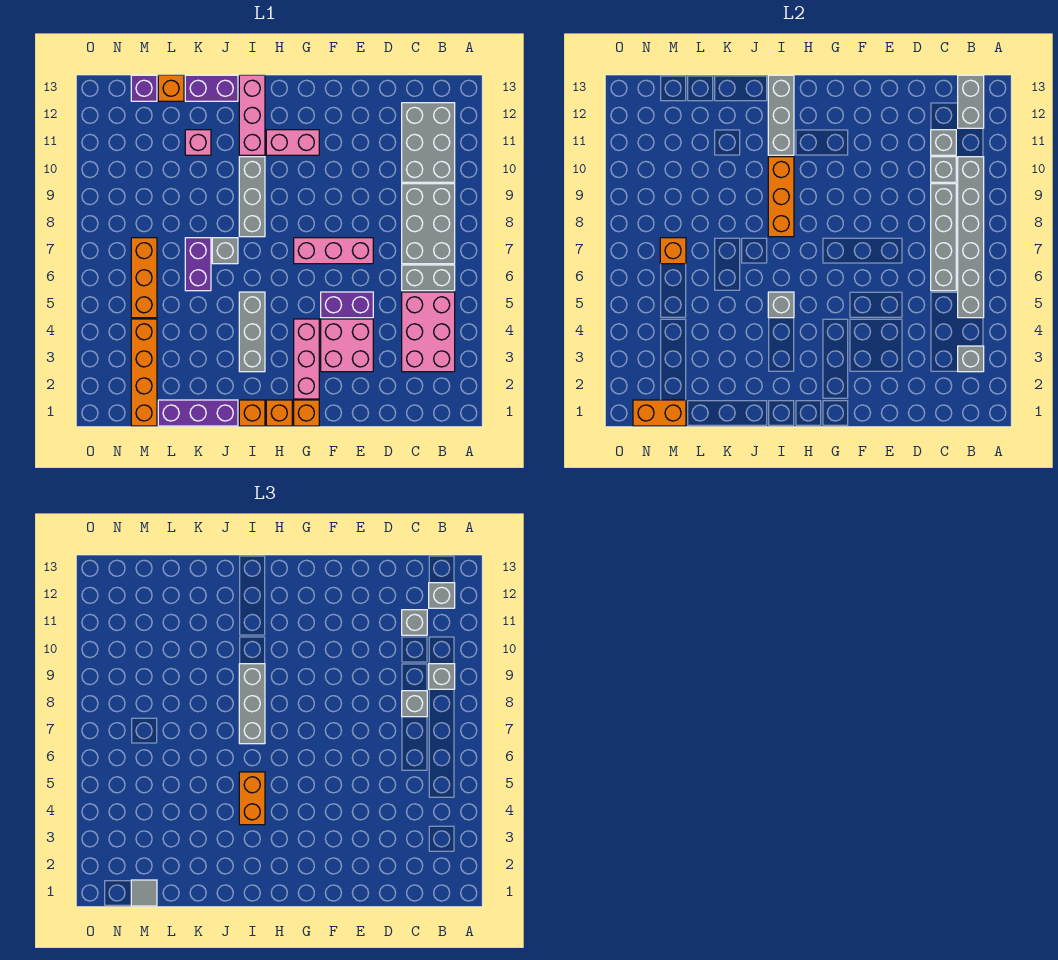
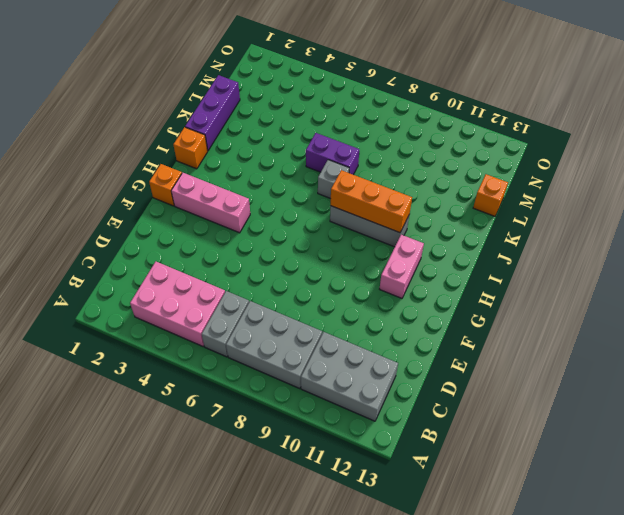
none -> pink 2x2 brick [321,319,373,372]
none -> purple 1x2 brick [321,292,373,318]
none -> pink 1x3 brick [294,238,373,264]
none -> orange 1x1 brick [266,400,292,426]

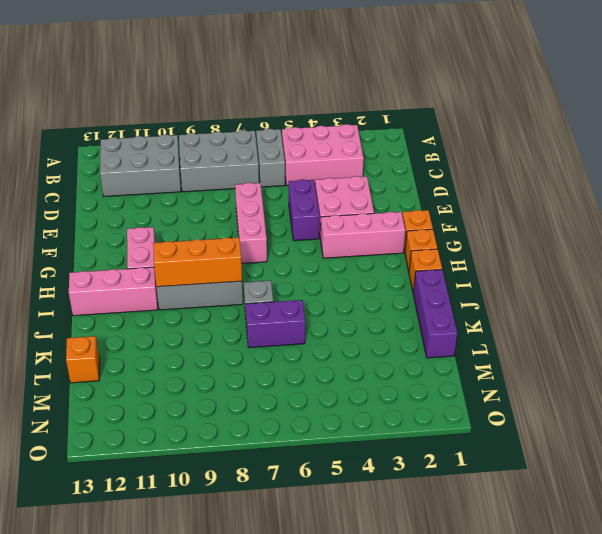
none -> grey 1x3 brick [239,292,265,372]
none -> purple 1x2 brick [185,75,238,101]
none -> pink 1x1 brick [185,130,211,155]
none -> orange 1x4 brick [131,319,157,426]

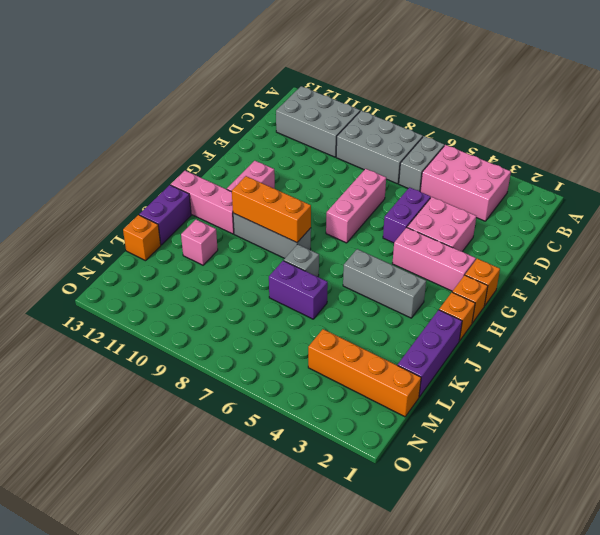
none -> orange 1x3 brick [131,238,157,318]
none -> purple 1x1 brick [131,75,157,101]
none -> grey 1x1 brick [958,346,984,372]
none -> grey 1x6 brick [958,157,984,318]

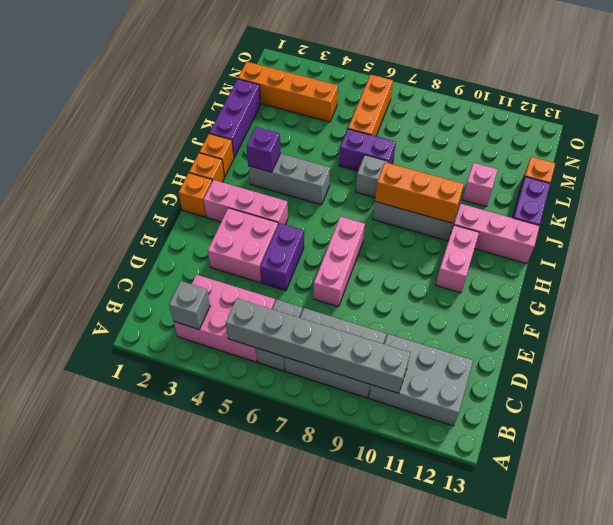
purple 1x1 brick [246,127,281,172] -> purple 1x1 brick moved to [131,75,157,101]
orange 1x3 brick [348,75,393,136] -> orange 1x3 brick turned to [131,238,157,318]
none -> grey 1x2 brick [958,75,984,128]
none -> grey 1x4 brick [931,184,956,291]
none -> grey 1x1 brick [931,157,956,182]
none -> grey 1x1 brick [931,130,956,155]

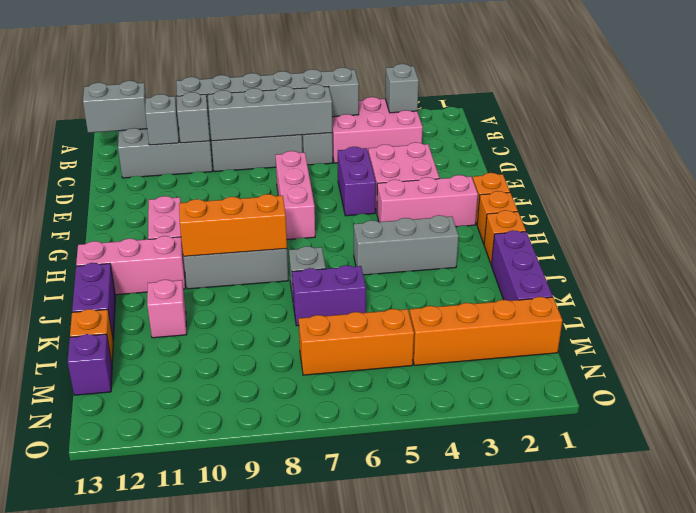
none -> grey 1x1 brick [768,292,794,318]
none -> grey 1x3 brick [768,75,794,155]
none -> orange 1x2 brick [633,400,686,426]
none -> orange 1x1 brick [660,238,686,264]

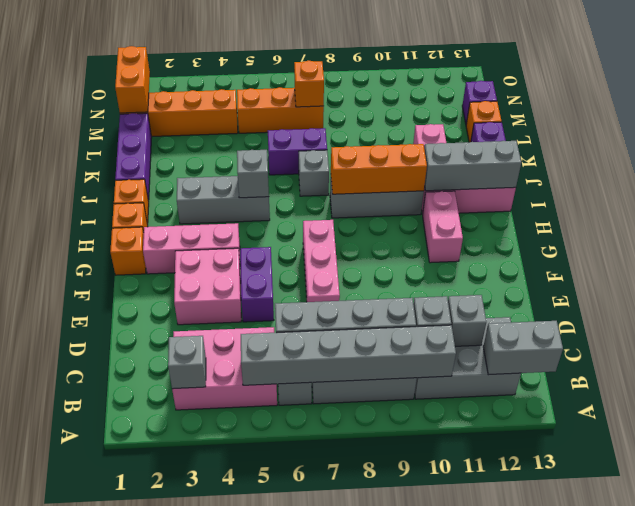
none -> grey 1x1 brick [429,664,455,689]
none -> grey 1x1 brick [429,583,455,608]
none -> grey 1x1 brick [402,691,427,717]
none -> grey 1x1 brick [402,610,427,635]

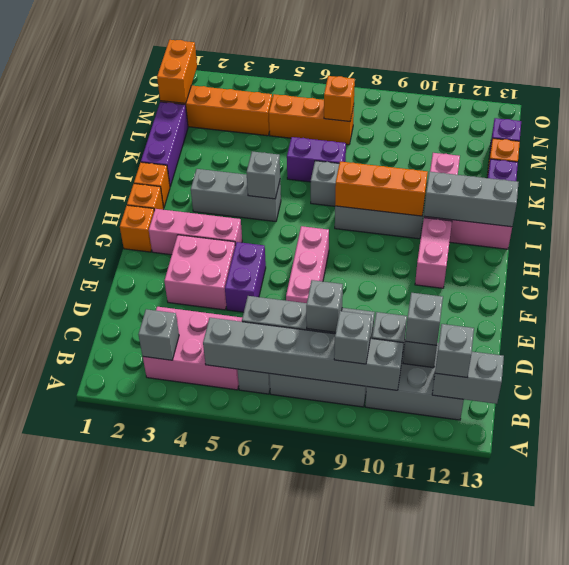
none -> orange 1x2 brick [239,772,265,825]
none -> grey 1x3 brick [239,664,265,744]
none -> grey 1x1 tile [131,880,157,906]

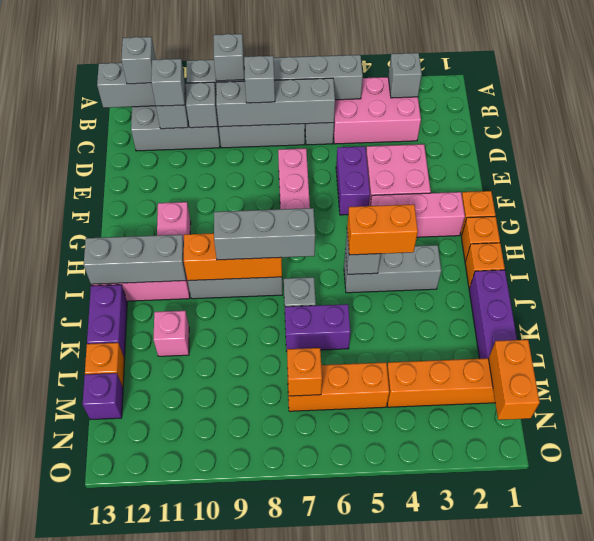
none -> grey 1x1 tile [131,880,157,906]

